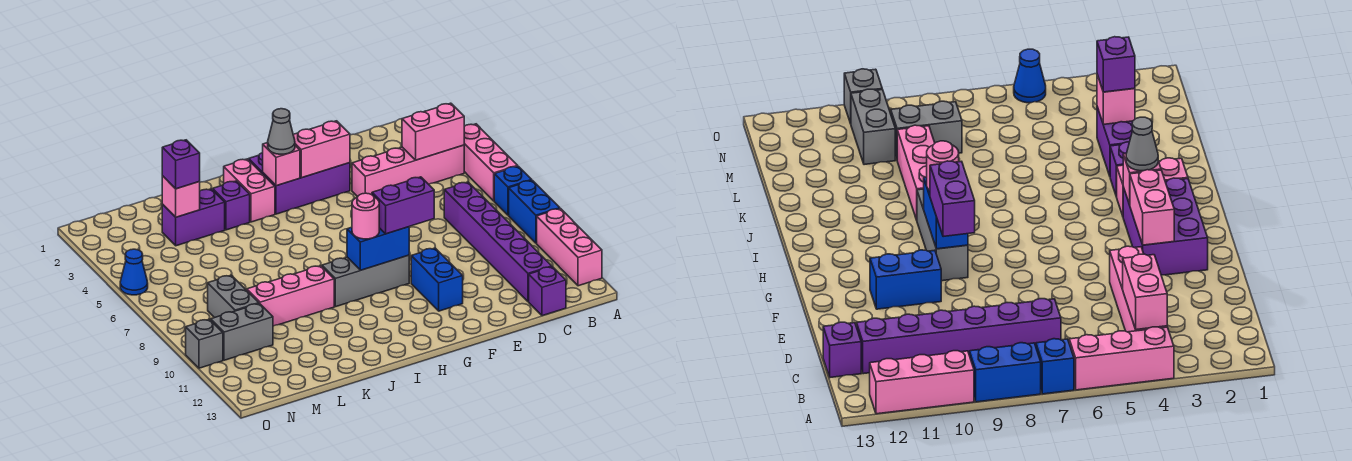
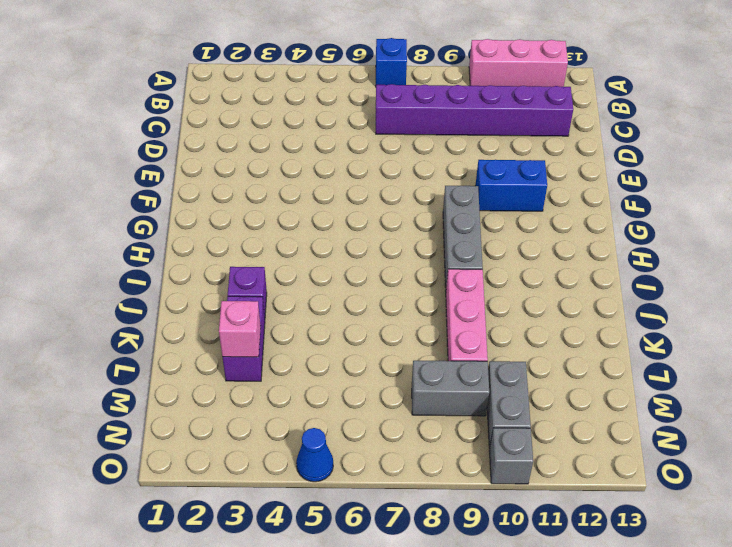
none -> pink 1x3 brick [464,124,517,201]
none -> blue 1x2 brick [509,180,560,243]
none -> pink 1x4 brick [352,145,464,197]

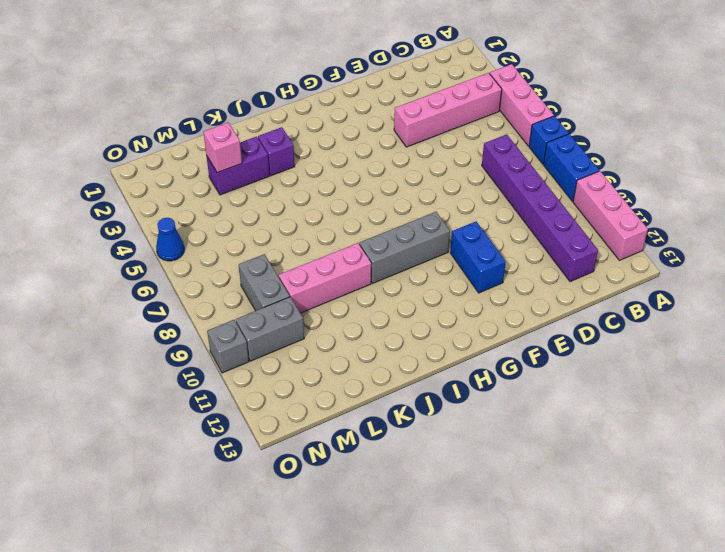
none -> purple 1x1 brick [529,267,566,316]
none -> purple 2x3 brick [249,152,350,214]
none -> pink 1x2 brick [224,159,275,222]

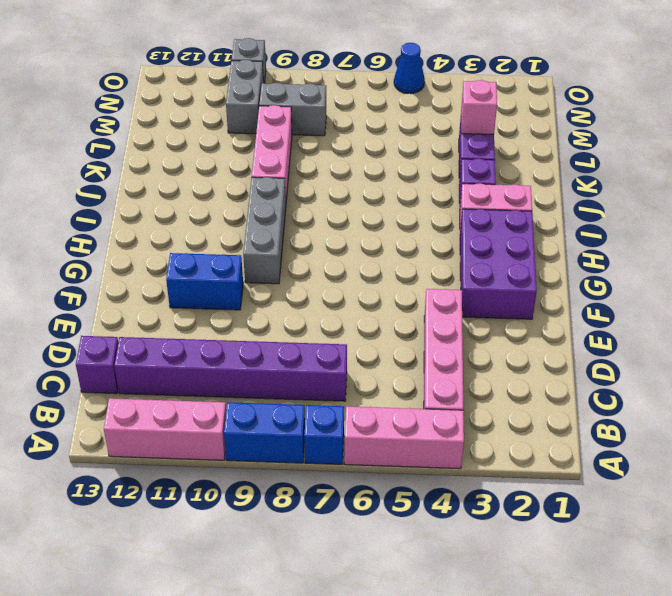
none -> pink 1x2 brick [402,103,464,160]
none -> pink 1x2 brick [293,121,350,178]
none -> blue 1x2 brick [347,227,409,270]

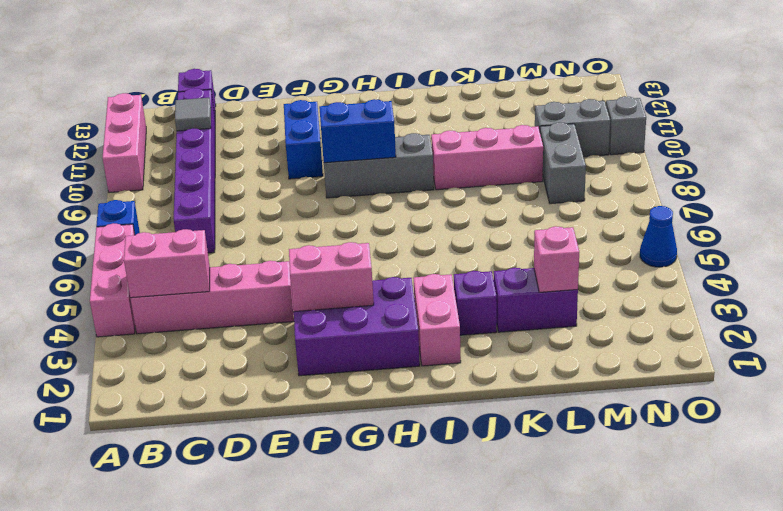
grey 1x1 tile [175,98,211,131] -> none
none -> blue 1x2 brick [509,180,560,243]
none -> pink 1x1 brick [263,143,300,186]
none -> purple 1x2 brick [372,177,434,234]

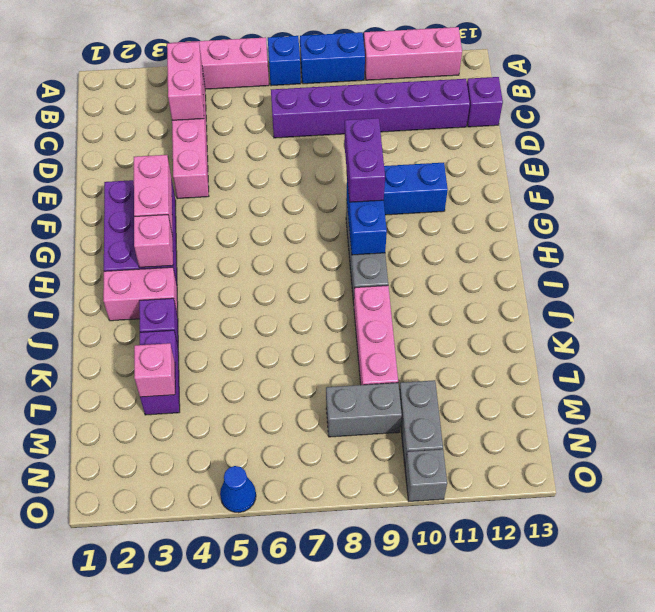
none -> grey 1x1 cone [268,109,295,154]
none -> pink 1x1 round brick [352,193,379,239]
none -> purple 1x1 brick [162,140,200,189]

